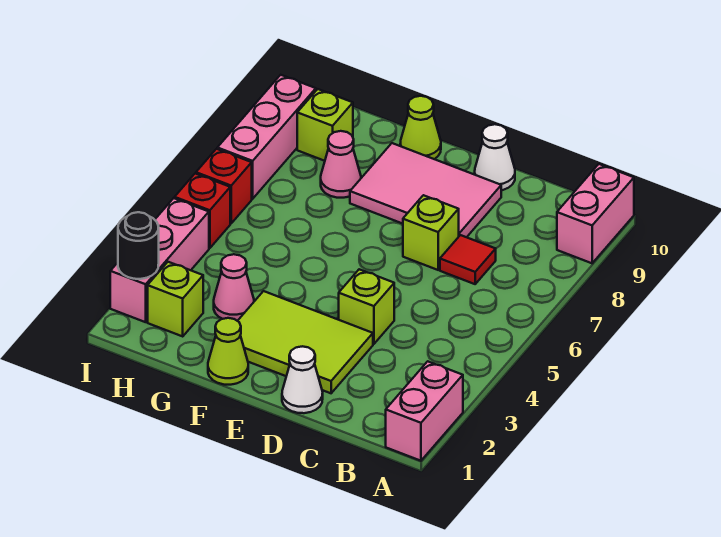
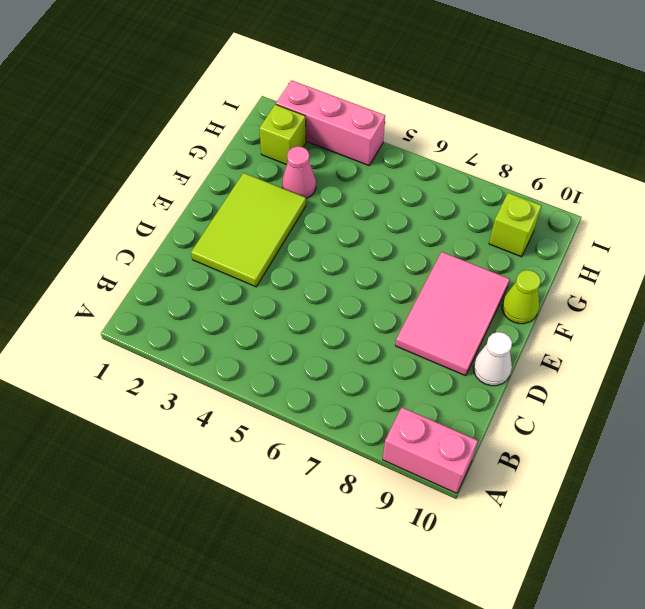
none -> pink 1x2 brick [386,361,463,461]
none -> red 1x1 tile [440,235,496,284]
none -> white 1x1 cone [282,346,323,413]

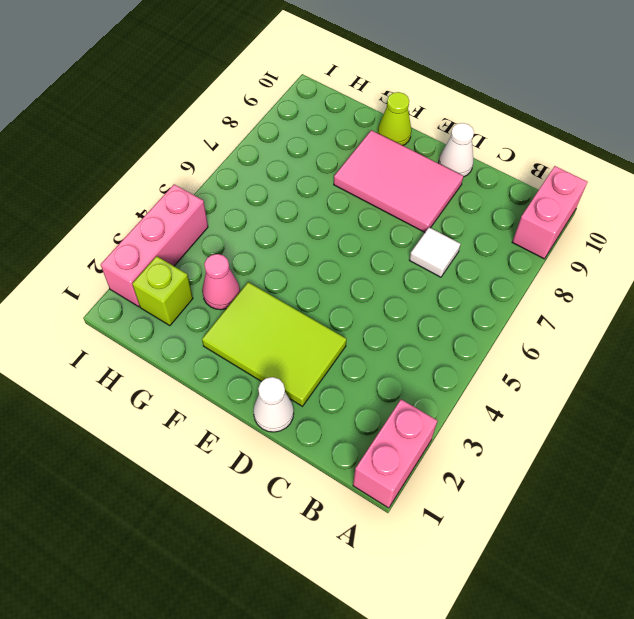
white 1x1 tile [410,227,460,277] -> red 1x1 tile [440,235,496,284]
none -> lime 1x1 brick [339,269,394,344]
none -> lime 1x1 brick [403,195,459,270]
none -> lime 1x1 cone [208,318,248,385]

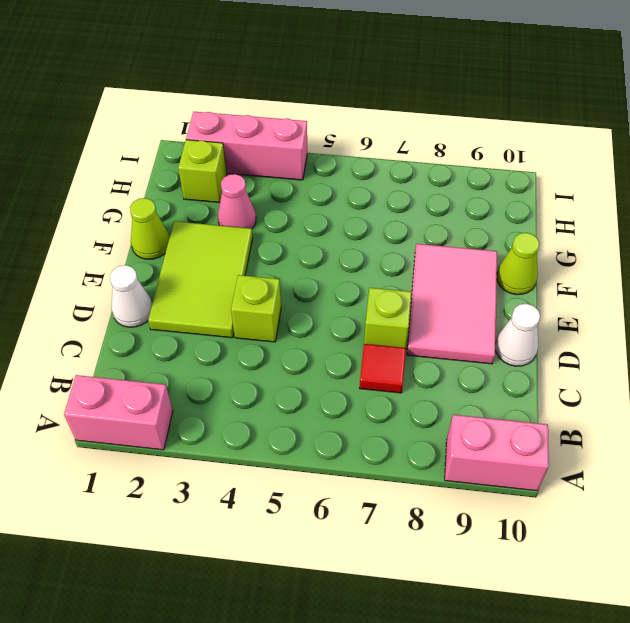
none -> pink 1x1 cone [321,131,361,198]
none -> lime 1x1 brick [297,89,353,161]
none -> red 1x1 brick [175,174,230,248]

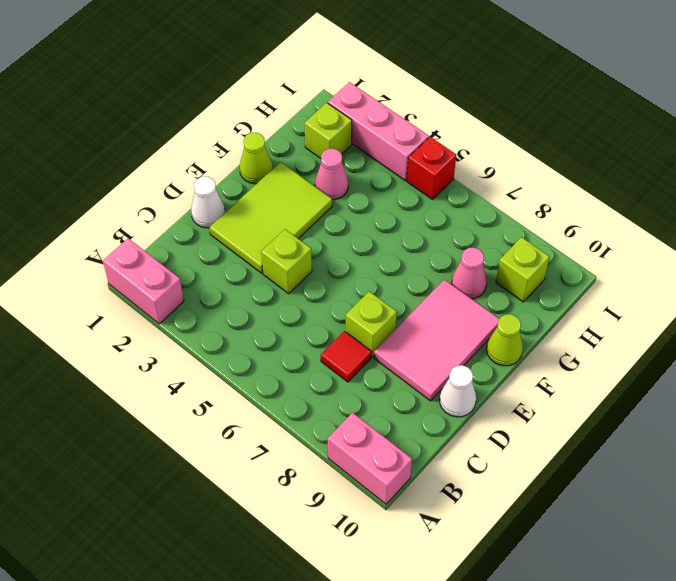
none -> red 1x1 brick [196,149,252,223]
none -> pink 1x3 brick [217,75,316,199]
none -> black 1x1 round brick [118,212,159,279]

